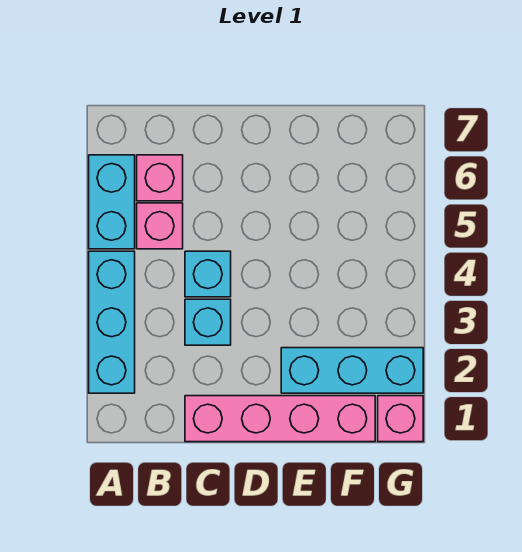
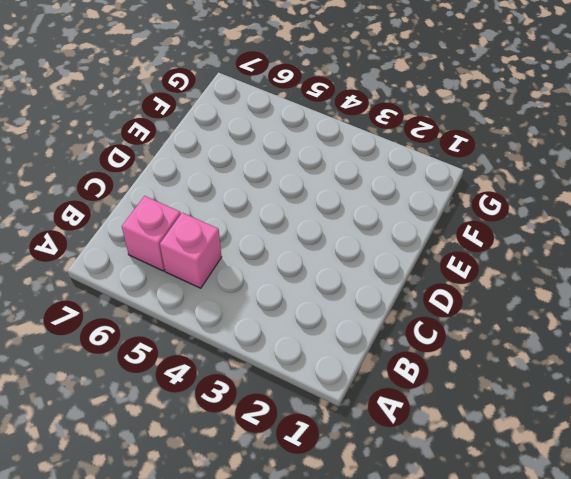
none -> cyan 1x3 brick [89,251,135,393]
none -> cyan 1x2 brick [89,155,135,249]

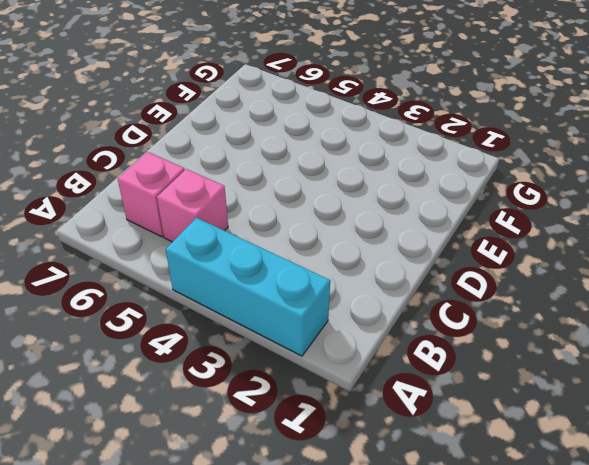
none -> cyan 1x2 brick [89,155,135,249]
none -> pink 1x4 brick [185,396,375,442]

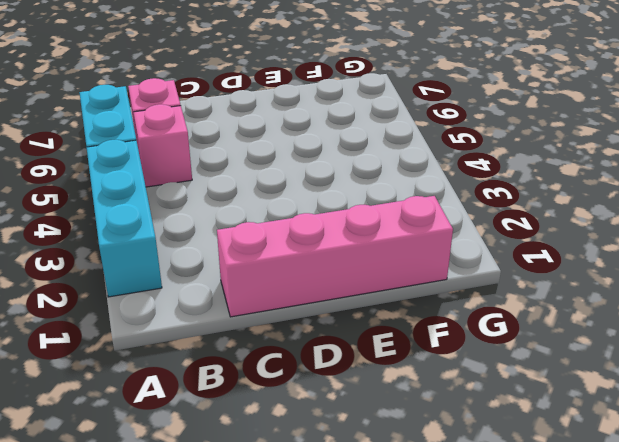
none -> cyan 1x1 brick [185,299,231,345]
none -> cyan 1x1 brick [185,251,231,297]

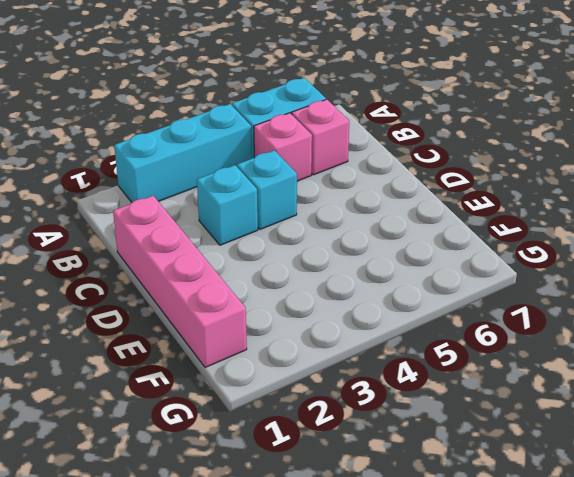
none -> cyan 1x3 brick [281,348,423,393]
none -> pink 1x1 brick [378,396,423,442]

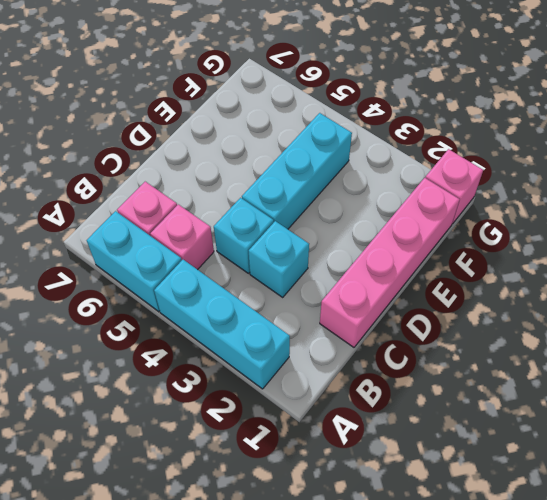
cyan 1x3 brick [242,113,352,229] -> cyan 1x3 brick moved to [281,348,423,393]

